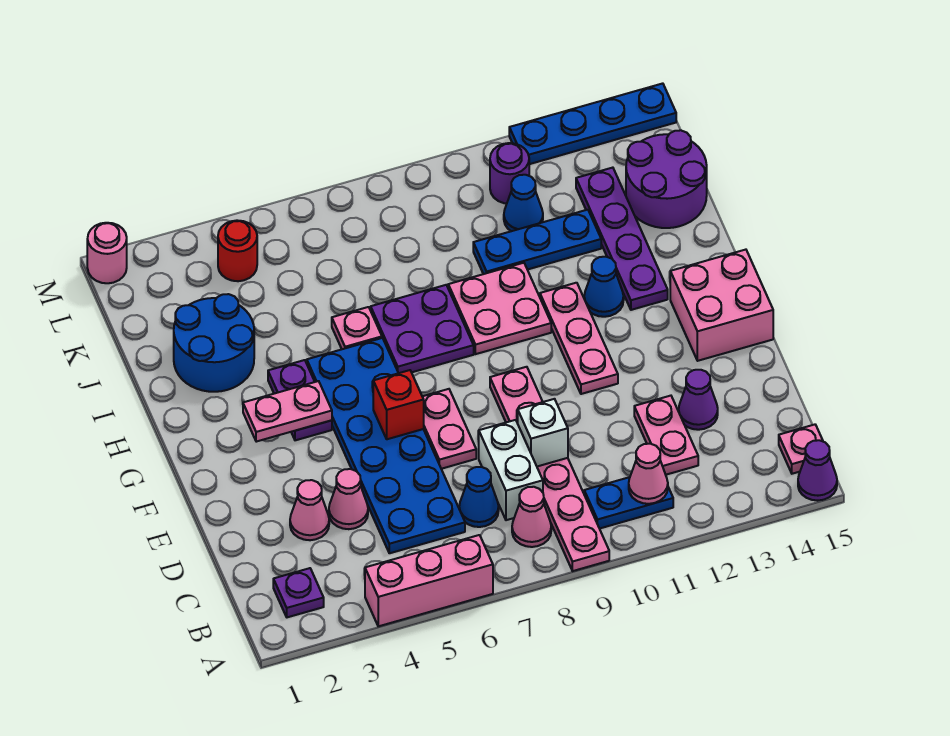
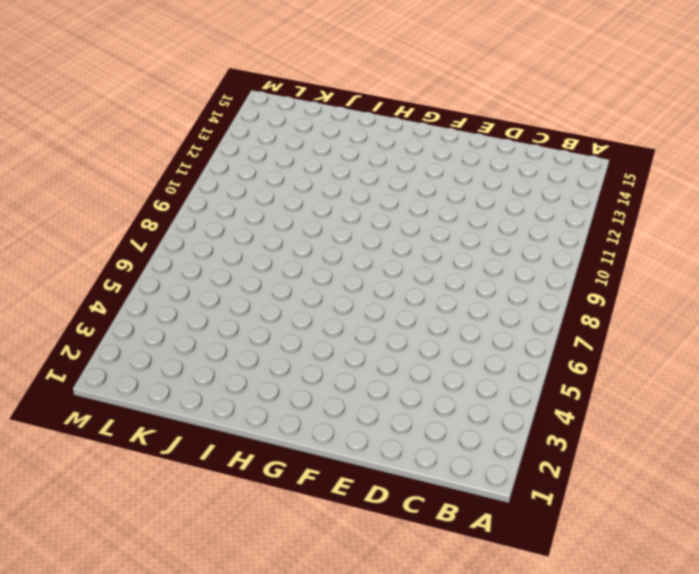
none -> pink 1x3 brick [365,535,493,626]
none -> pink 1x6 plate [490,367,609,571]
none -> purple 1x1 cone [798,440,837,501]
none -> purple 1x1 plate [273,568,324,617]

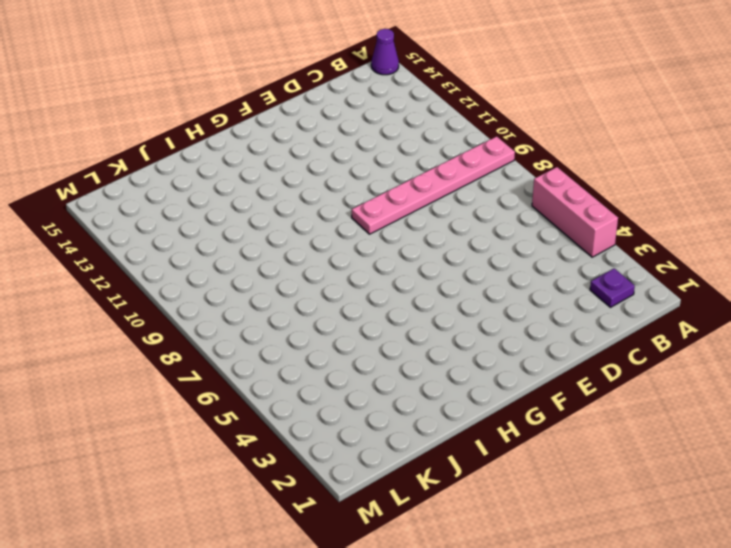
none -> pink 1x1 cone [512,487,551,547]
none -> blue 1x2 plate [584,477,673,529]
none -> pink 1x1 plate [779,425,823,474]
none -> blue 2x6 plate [307,338,465,553]

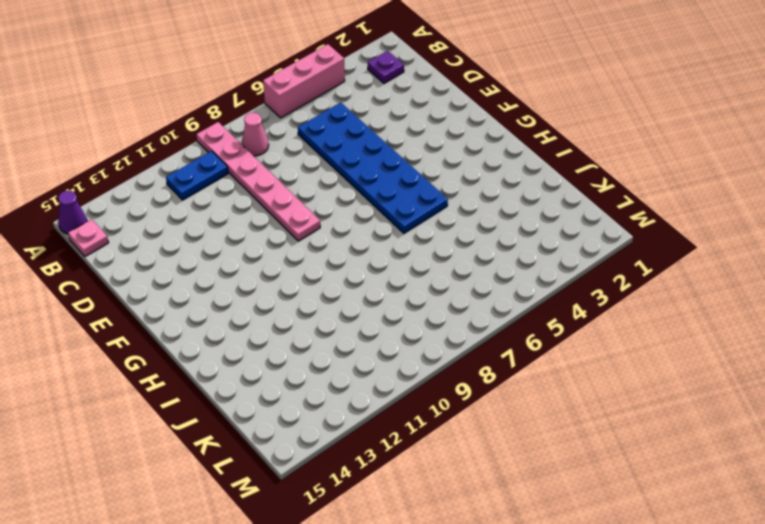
none -> blue 1x1 cone [459,467,499,527]
none -> white 1x2 brick [479,420,543,520]
none -> pink 1x2 plate [634,396,698,475]
none -> pink 1x1 cone [290,480,329,540]

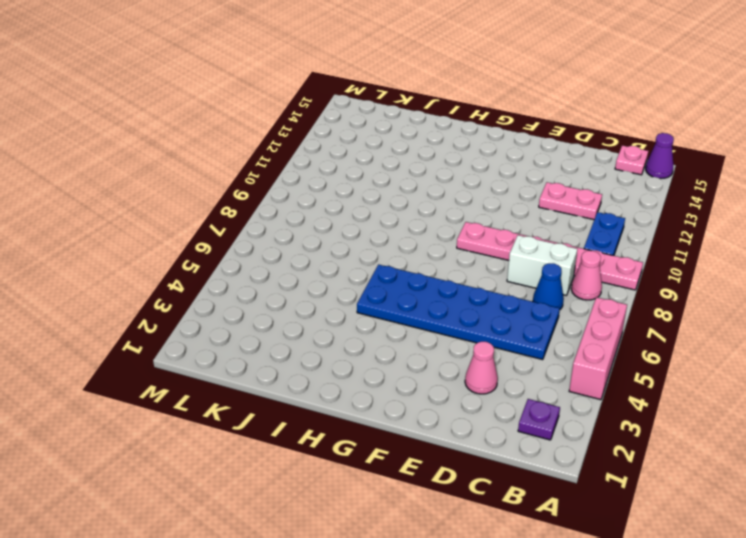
none -> pink 1x1 cone [329,469,368,529]
none -> purple 1x1 cone [679,370,718,430]
none -> pink 1x2 plate [422,389,476,469]
none -> pink 1x3 plate [540,283,618,394]

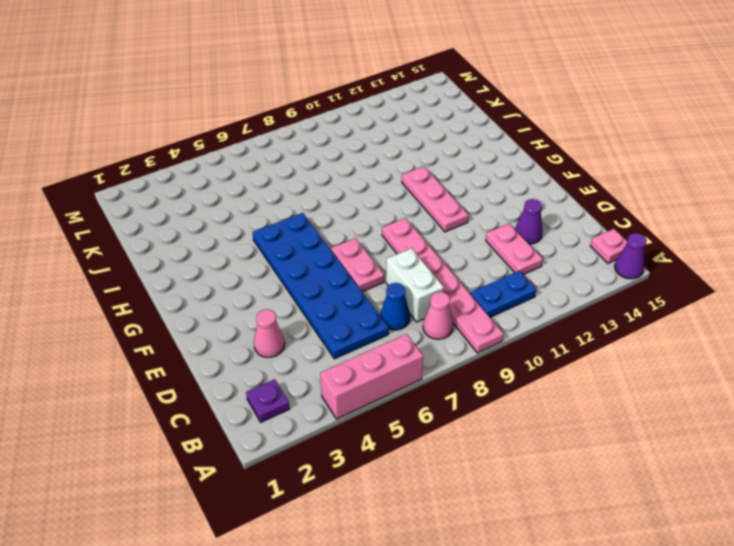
none -> pink 1x1 cone [329,469,368,529]
none -> pink 2x2 brick [670,250,773,361]
none -> purple 1x2 plate [268,360,332,440]
none -> purple 2x2 plate [371,285,474,373]

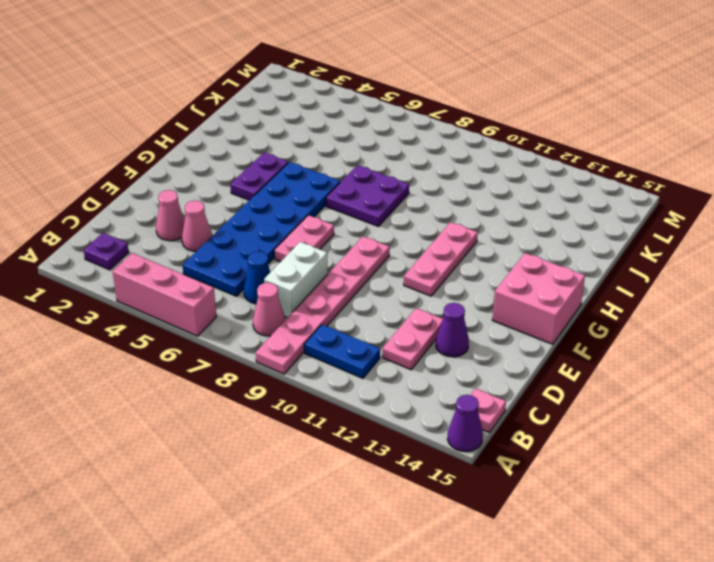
none -> pink 2x2 plate [448,263,551,354]
none -> blue 1x1 cone [584,257,624,317]
none -> purple 1x4 plate [576,168,668,310]
none -> blue 2x2 round brick [174,294,254,392]

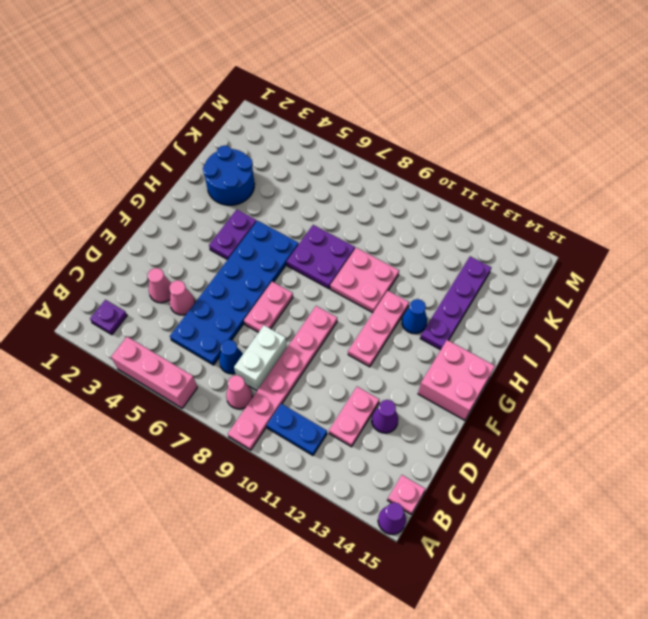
none -> pink 1x1 plate [332,307,382,349]
none -> blue 1x3 plate [473,210,601,274]
none -> purple 2x2 round brick [626,130,707,228]
none -> blue 1x1 cone [504,175,543,231]

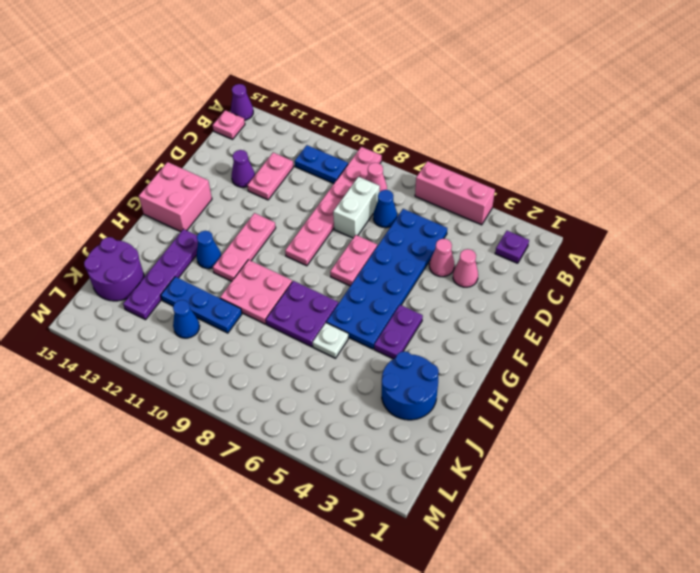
white 1x1 plate [312,323,349,358] -> pink 1x1 plate [332,307,382,349]
none -> red 1x1 round brick [218,220,257,281]
none -> purple 1x1 round brick [490,143,529,204]
none -> pink 1x1 round brick [87,223,127,283]
none -> blue 1x4 plate [509,83,676,164]

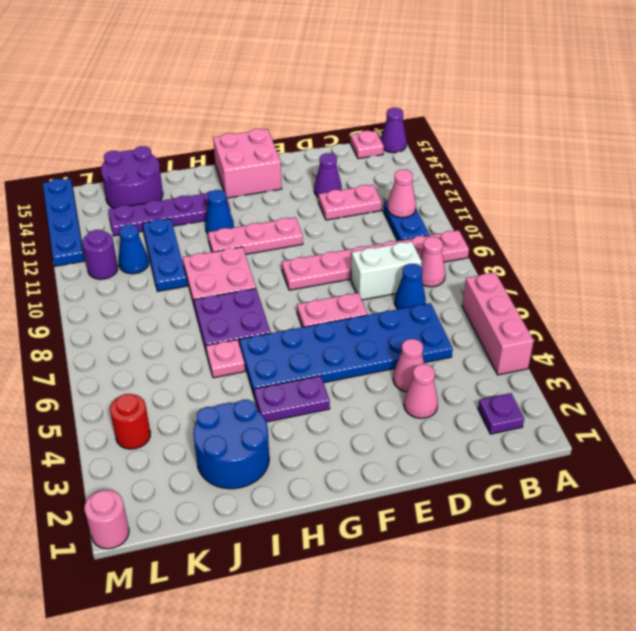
none -> white 1x1 brick [518,399,568,466]
none -> red 1x1 brick [373,370,424,439]
none -> pink 1x2 plate [243,381,332,442]

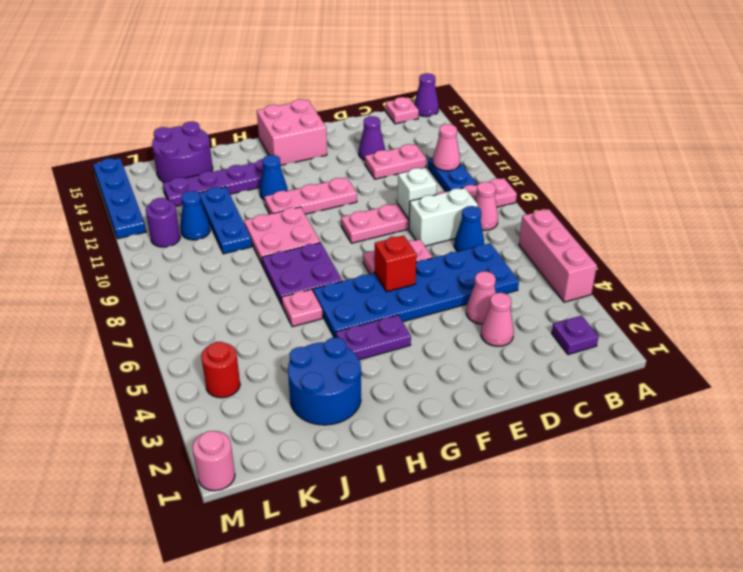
none -> pink 1x2 plate [243,381,332,442]

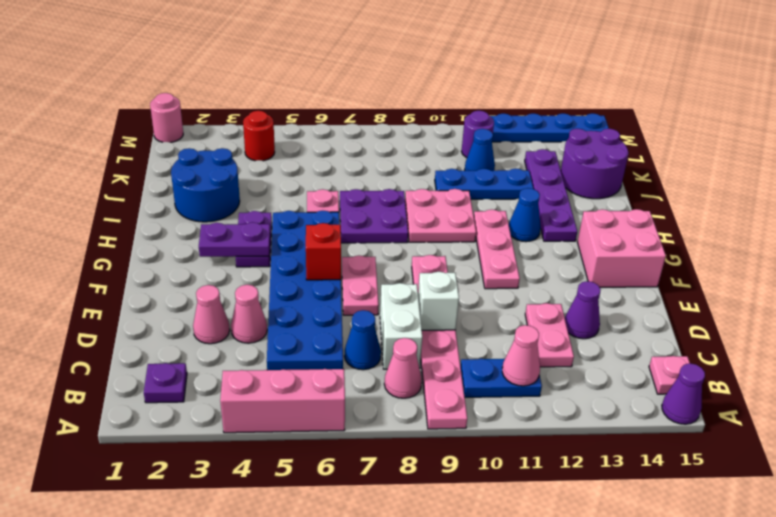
purple 1x2 plate [199,222,270,257] -> pink 1x2 plate [243,381,332,442]

